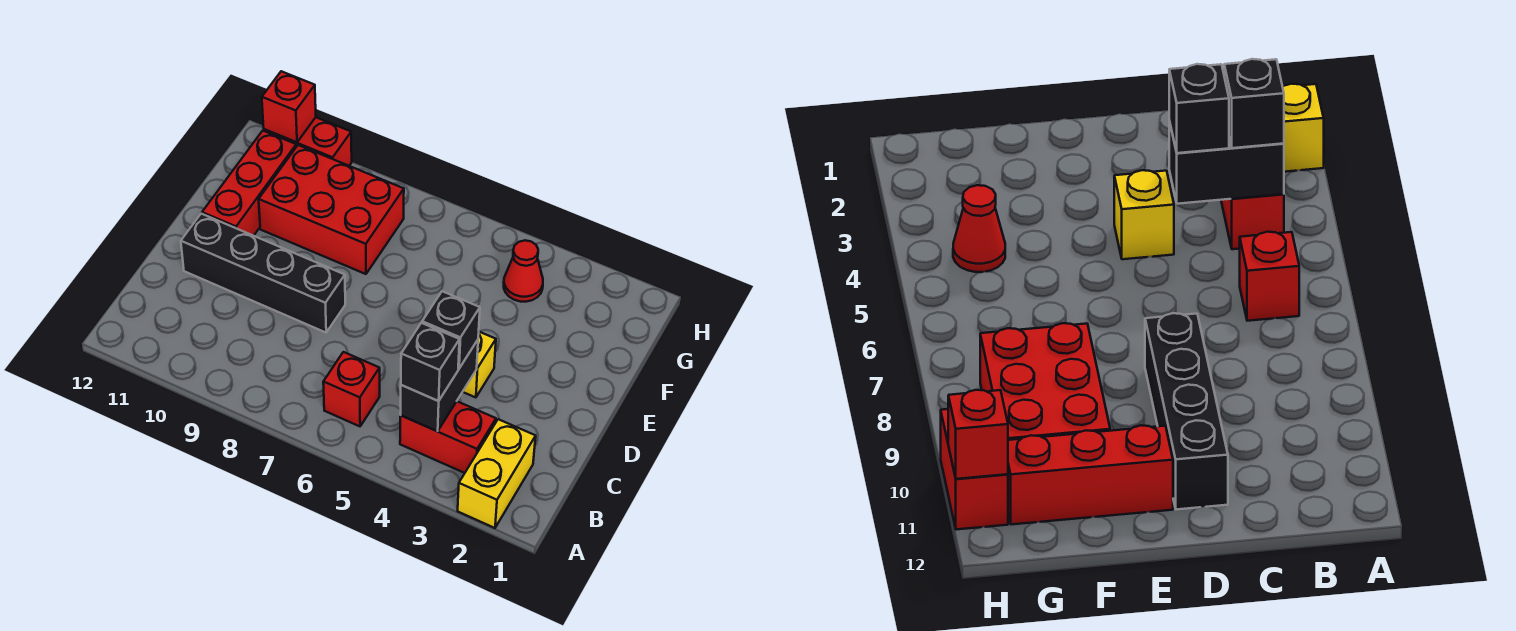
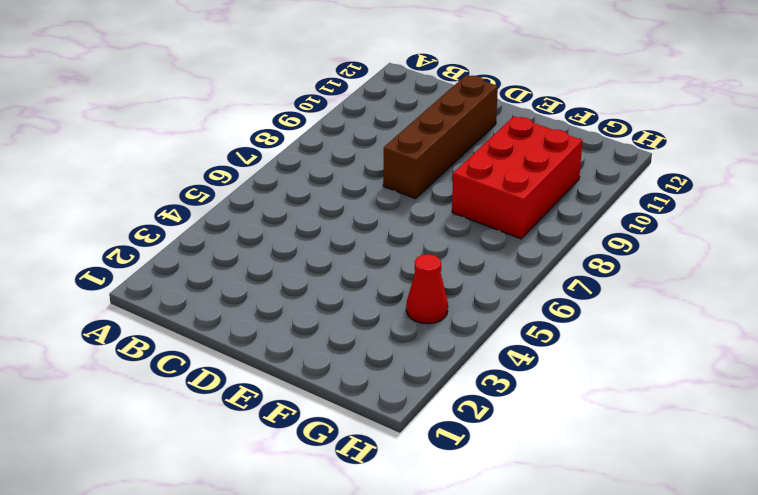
brown 1x4 brick [383,75,498,199] -> black 1x4 brick [181,214,345,332]
none -> yellow 1x2 brick [458,419,536,528]
none -> red 1x2 brick [400,401,496,473]
none -> red 1x1 brick [323,352,380,426]

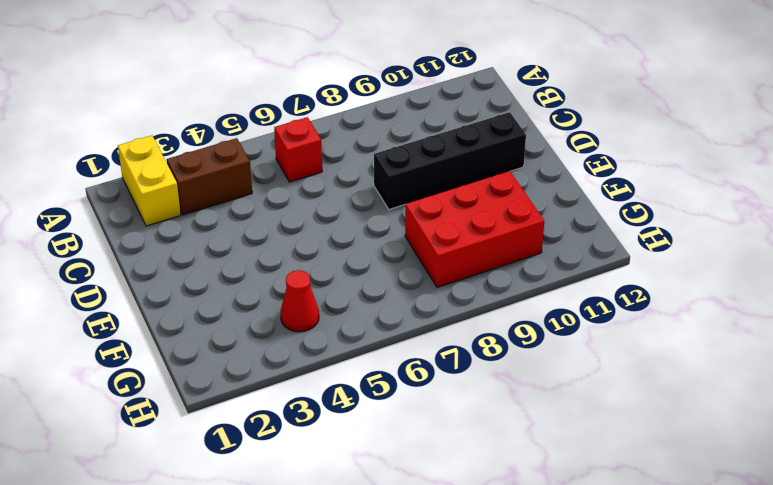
brown 1x2 brick [167,138,252,215] -> red 1x2 brick [400,401,496,473]
none -> yellow 1x1 brick [463,332,496,398]
none -> red 1x3 brick [202,131,296,236]
none -> red 1x2 brick [264,117,352,166]

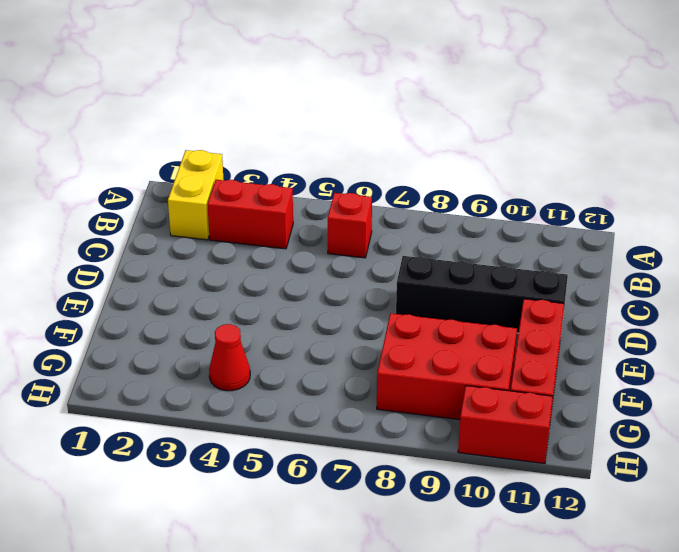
none -> yellow 1x1 brick [463,332,496,398]
none -> black 1x2 brick [400,340,478,431]
none -> red 1x1 brick [262,71,316,142]

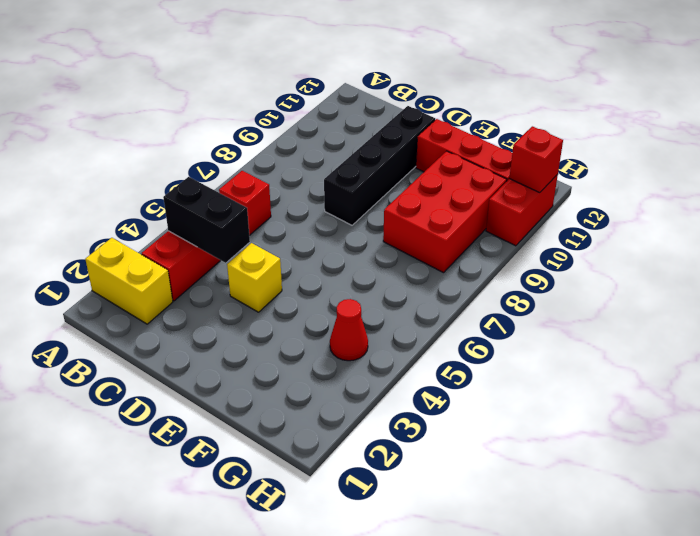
none -> black 1x1 brick [401,323,460,401]
none -> black 1x1 brick [422,291,480,369]

